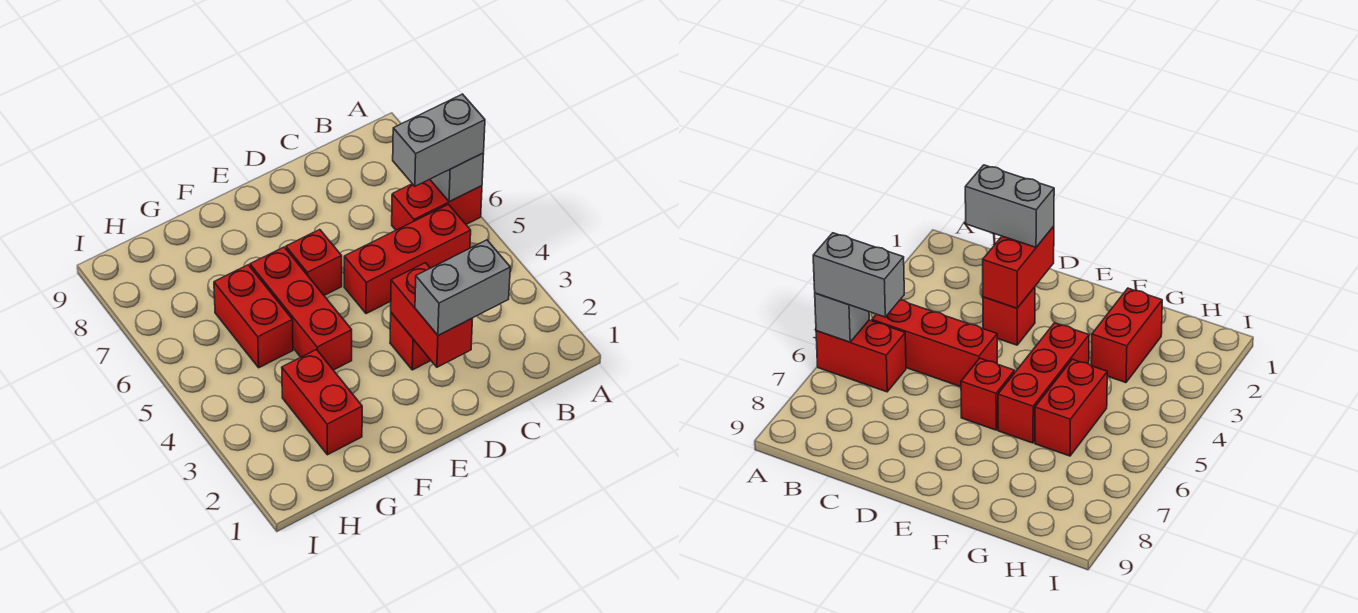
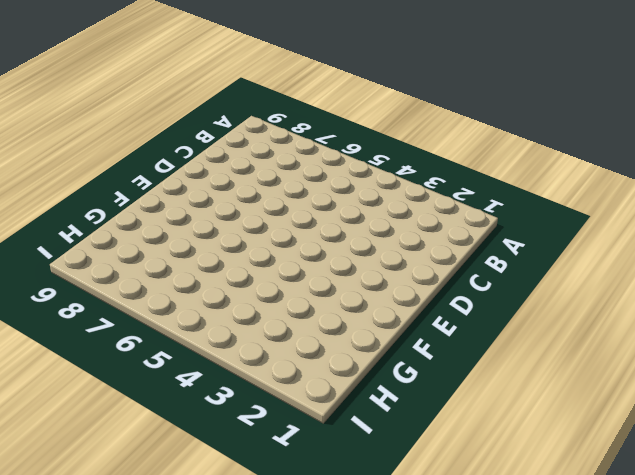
none -> red 1x2 brick [392,179,482,230]
none -> red 1x3 brick [344,204,471,314]

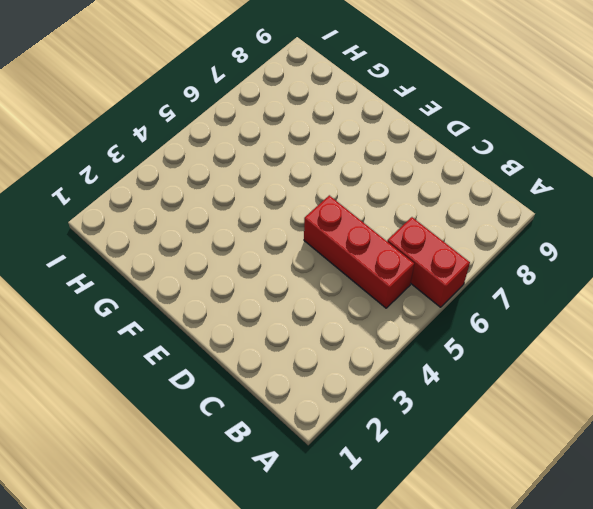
none -> red 1x1 brick [390,313,431,370]
none -> red 1x1 brick [286,230,342,295]

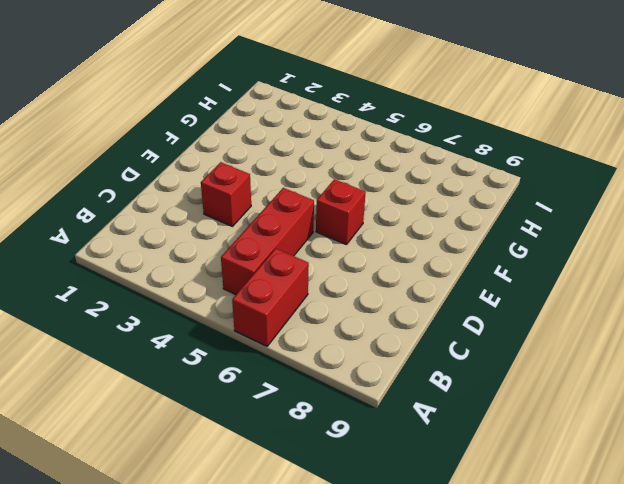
none -> red 1x3 brick [250,247,352,370]
none -> red 1x2 brick [282,350,362,455]

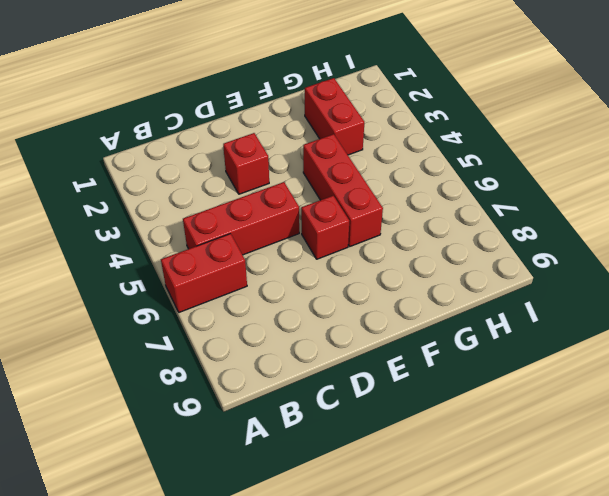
none -> red 1x2 brick [214,265,293,368]
none -> grey 1x1 brick [430,153,484,202]

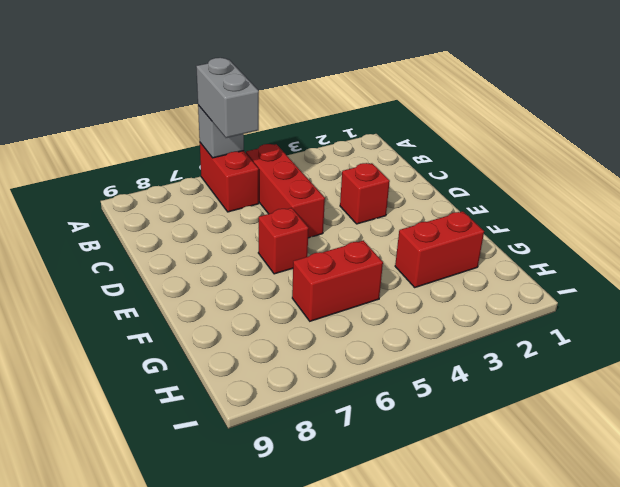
none -> red 1x3 brick [250,247,352,370]
none -> red 1x2 brick [391,263,473,367]

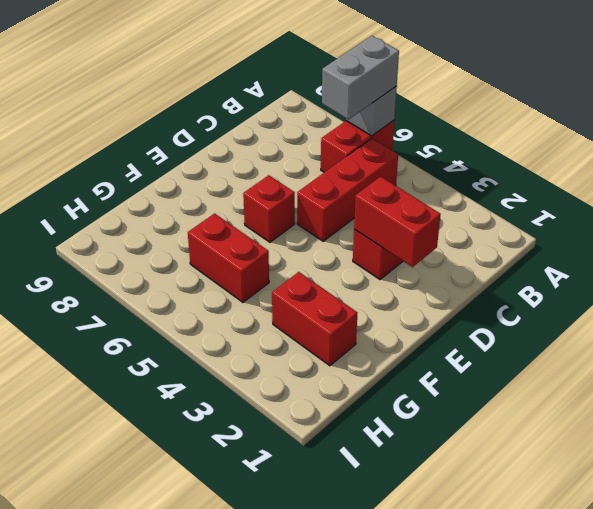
none -> red 1x3 brick [250,247,352,370]
none -> grey 1x2 brick [415,240,510,335]

